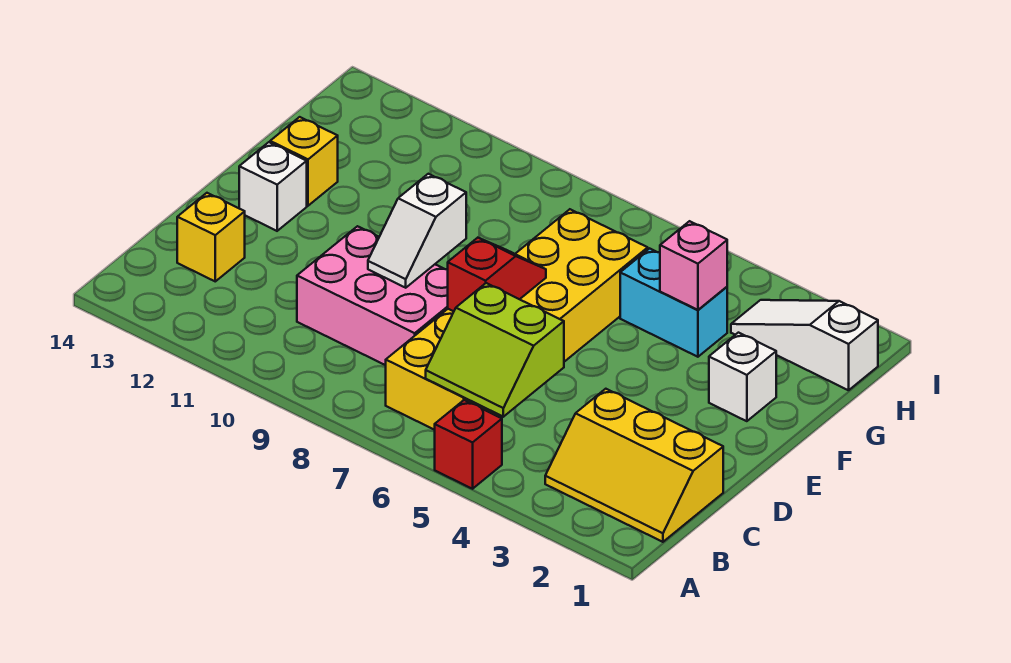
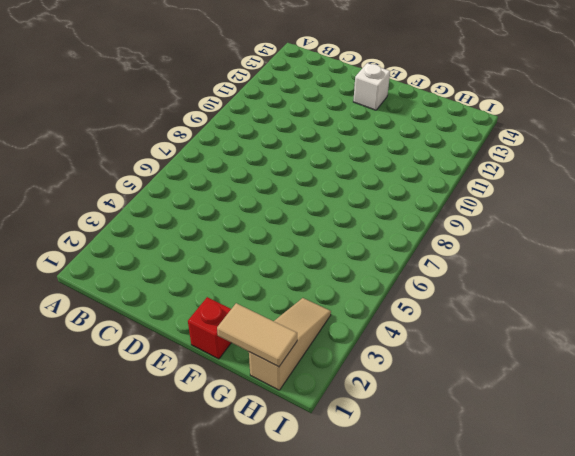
red 1x1 brick [188,297,231,359] -> red 1x1 brick moved to [435,400,502,489]
tan 1x2 tile [217,303,297,367] -> none
tan 1x3 slope [249,298,331,390] -> white 1x3 slope [731,300,878,390]
none -> yellow 2x3 slope [545,389,723,542]
none -> yellow 2x6 brick [386,209,648,430]
none -> pink 2x3 brick [297,226,448,365]

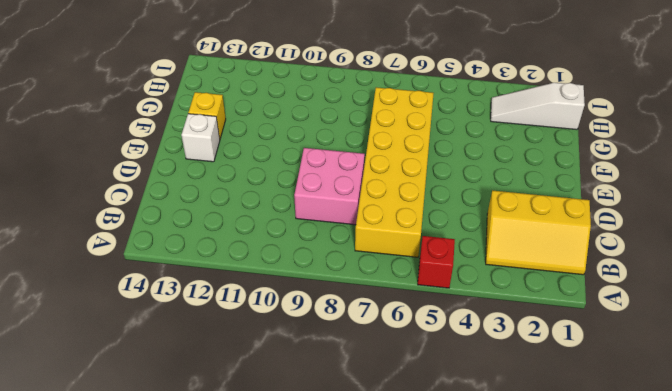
pink 2x2 brick [294,148,365,225] -> pink 2x3 brick [297,226,448,365]
none -> yellow 1x1 brick [177,193,245,281]
none -> white 1x1 brick [709,333,776,421]
none -> cyan 1x2 brick [620,248,727,357]

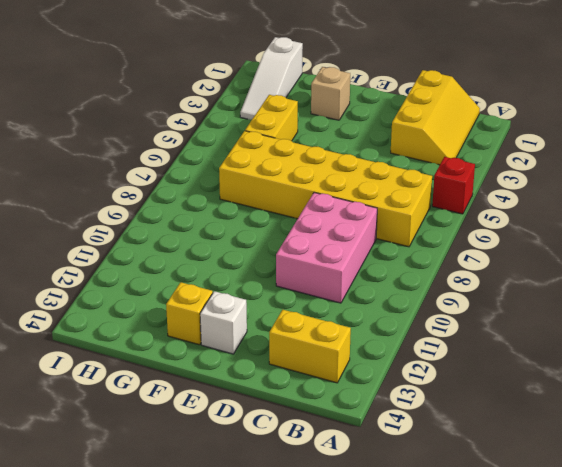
yellow 1x2 brick [269,310,351,383] -> yellow 1x1 brick [177,193,245,281]
tan 1x1 brick [311,67,350,120] -> white 1x1 brick [709,333,776,421]
yellow 1x2 brick [245,95,298,141] -> cyan 1x2 brick [620,248,727,357]
none -> lime 2x2 slope [426,283,564,417]
none -> red 1x2 slope [448,238,546,311]
none -> white 1x2 slope [368,174,466,288]

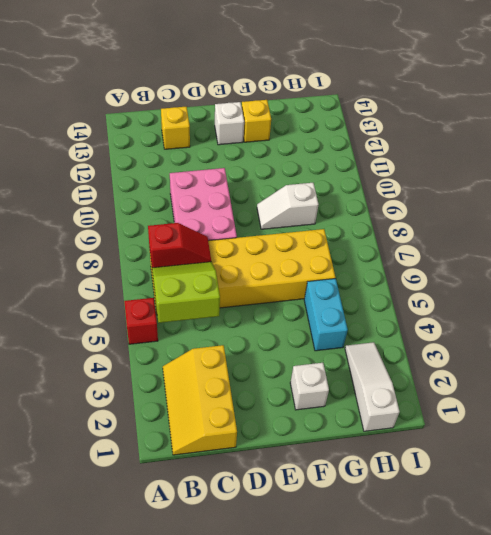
lime 2x2 slope [152,262,220,323] -> lime 2x2 slope turned to [426,283,564,417]
red 1x2 slope [148,223,211,268] -> red 1x2 slope moved to [448,238,546,311]
white 1x2 slope [257,183,319,229] -> white 1x2 slope moved to [368,174,466,288]
none -> pink 1x1 brick [660,221,727,310]

